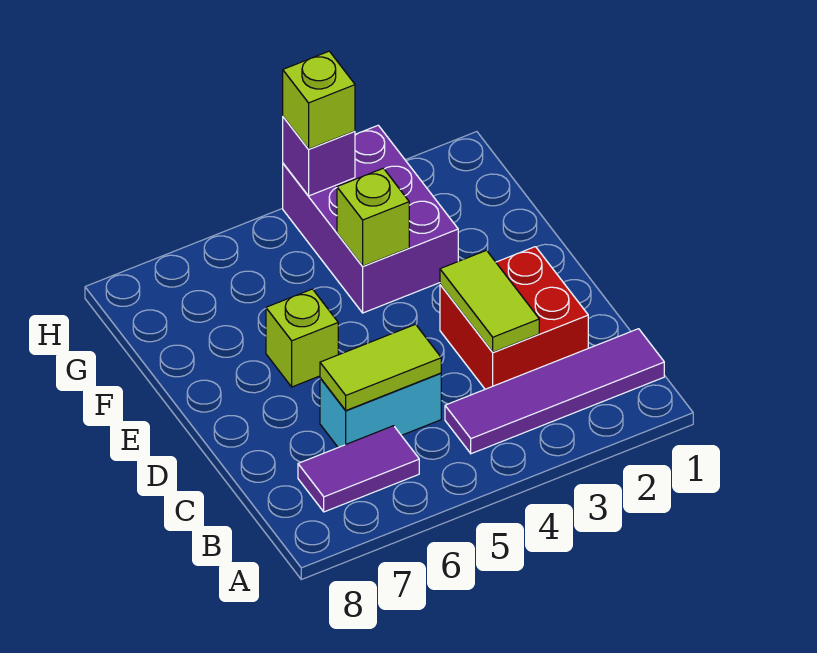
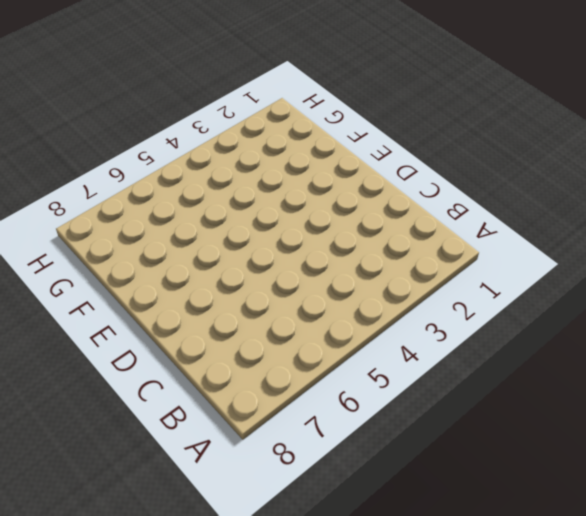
none -> purple 1x4 tile [445,329,664,454]
none -> purple 1x2 tile [298,426,419,512]

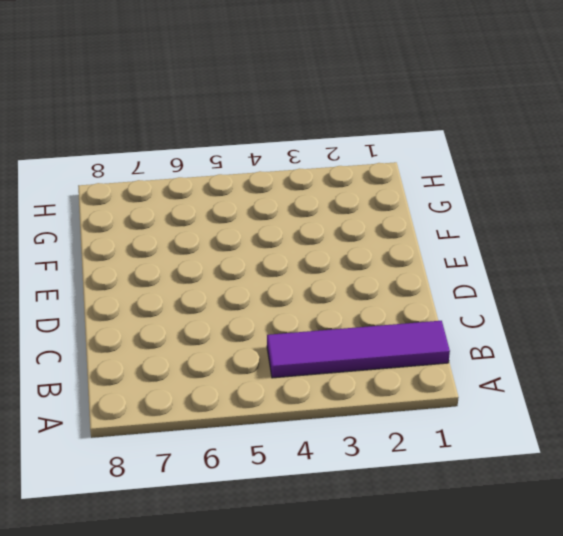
none -> purple 1x2 tile [298,426,419,512]
none -> red 2x2 brick [440,247,588,389]

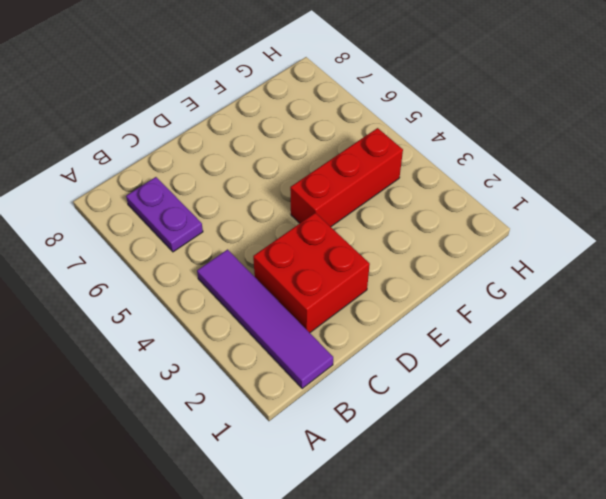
purple 1x2 plate [126,177,203,252] -> purple 1x2 tile [298,426,419,512]
red 1x3 brick [290,128,403,227] -> purple 2x3 brick [283,125,458,313]
none -> cyan 1x2 brick [320,373,441,447]
none -> lime 1x1 brick [266,289,338,387]

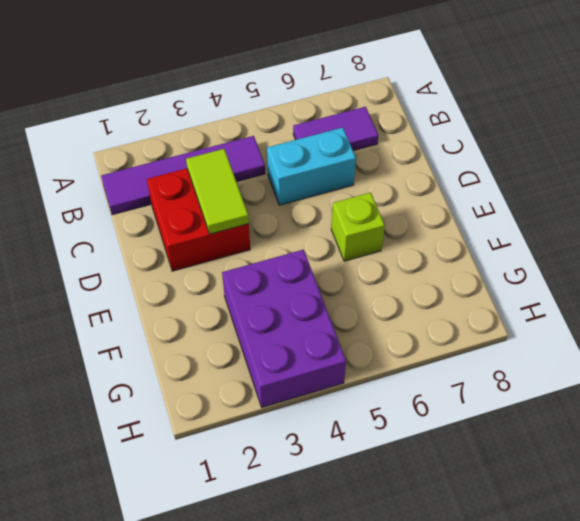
none -> lime 1x2 tile [320,324,441,410]
none -> lime 1x1 brick [337,168,409,266]

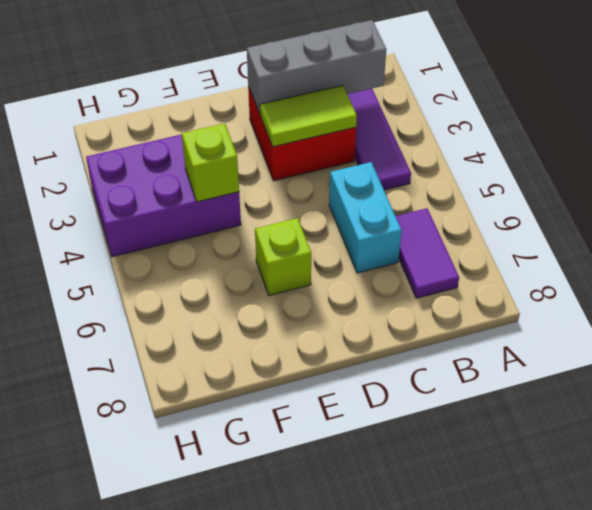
grey 1x3 brick [247,20,386,114] -> none
none -> lime 1x2 tile [320,324,441,410]
none -> purple 1x1 brick [283,117,355,196]

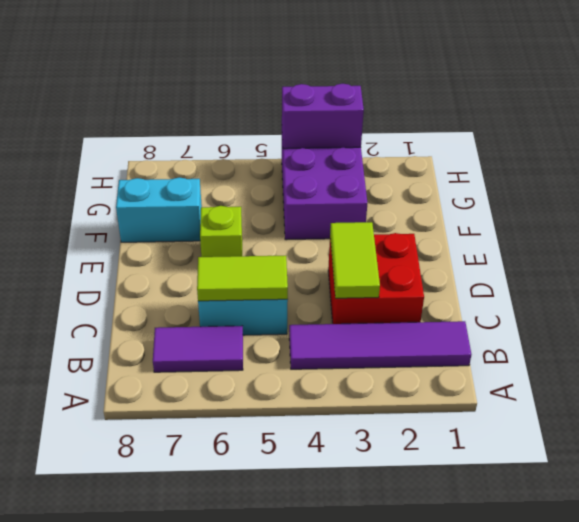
cyan 1x2 brick [116,177,202,242] -> none
purple 1x2 brick [282,84,364,149] -> purple 1x1 brick [283,117,355,196]
none -> lime 1x1 brick [337,168,409,266]
none -> lime 1x1 brick [283,51,355,149]

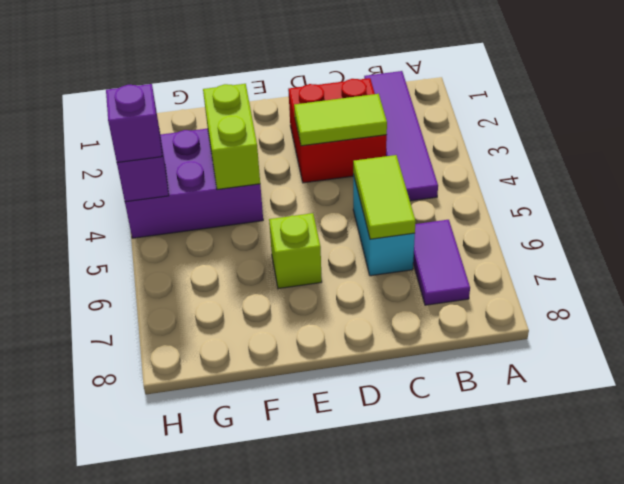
lime 1x2 brick [203,84,260,189] -> lime 1x1 brick [337,168,409,266]
purple 1x1 brick [106,84,162,162] -> lime 1x1 brick [283,51,355,149]

